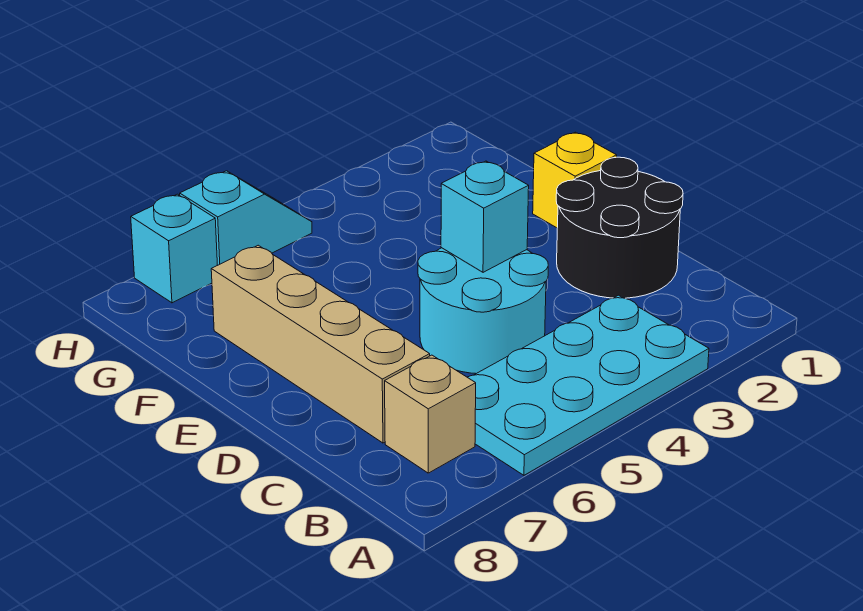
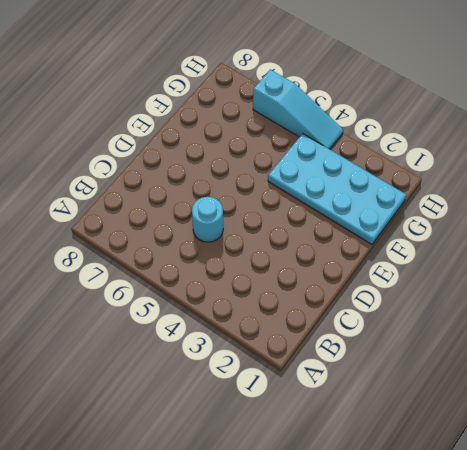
cyan 1x1 round brick [192,197,223,242] -> cyan 2x2 round brick [418,248,548,374]
cyan 2x4 plate [268,134,406,244] -> cyan 2x4 plate moved to [467,295,709,475]
cyan 1x3 slope [253,70,343,149] -> cyan 1x2 slope [180,171,312,265]
none -> tan 1x1 brick [385,355,476,473]
none -> black 2x2 round brick [556,157,683,298]

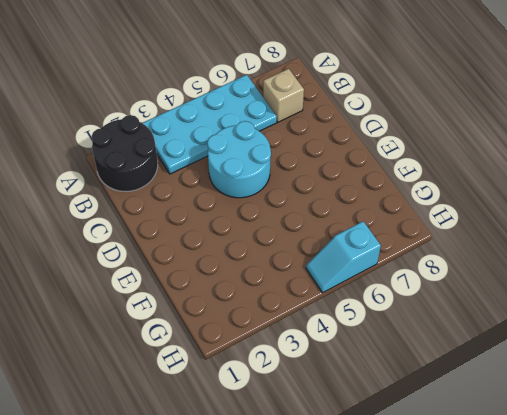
black 2x2 round brick [92,115,158,191] -> black 2x2 round brick moved to [556,157,683,298]
none -> tan 1x4 brick [211,245,430,443]
none -> yellow 1x1 brick [533,132,617,228]

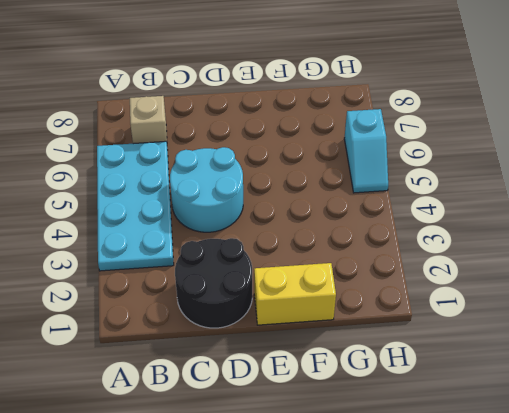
yellow 1x2 brick [254,263,336,325] -> yellow 1x1 brick [533,132,617,228]
none -> tan 1x4 brick [211,245,430,443]
none -> cyan 1x1 brick [131,194,218,303]

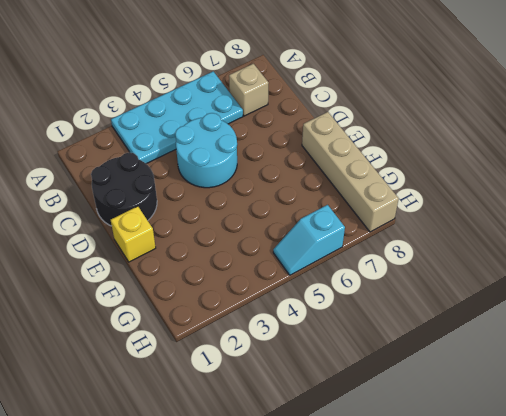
tan 1x4 brick [302,112,399,232] -> tan 1x4 brick moved to [211,245,430,443]
none -> cyan 1x1 brick [131,194,218,303]
none -> cyan 1x1 brick [441,161,529,272]

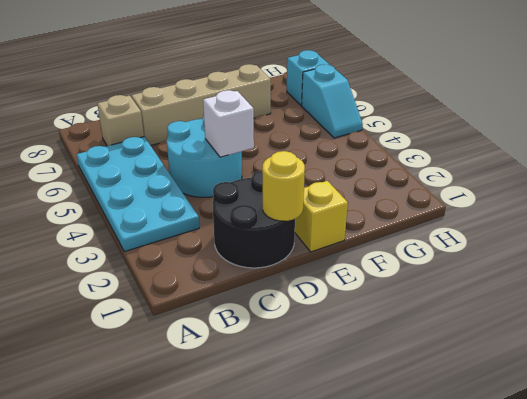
yellow 1x1 round brick [262,151,305,221] -> none
white 1x1 brick [203,90,254,157] -> cyan 1x1 brick [441,161,529,272]

